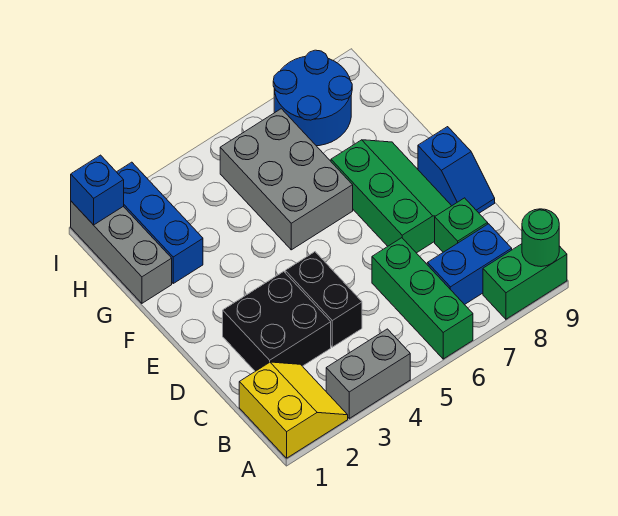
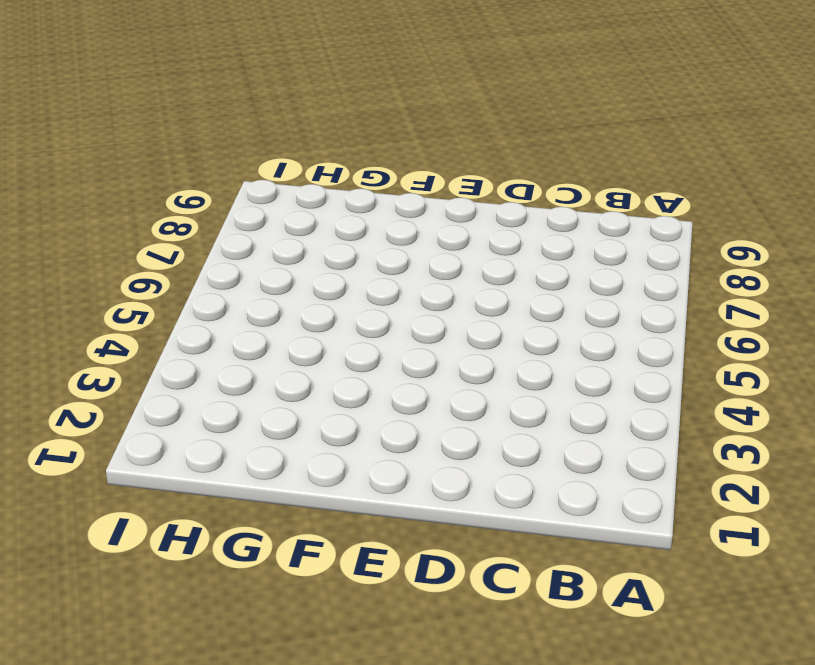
none -> yellow 2x2 slope [239,362,348,458]
none -> grey 1x2 brick [326,329,410,418]
none -> green 1x3 brick [372,238,473,359]

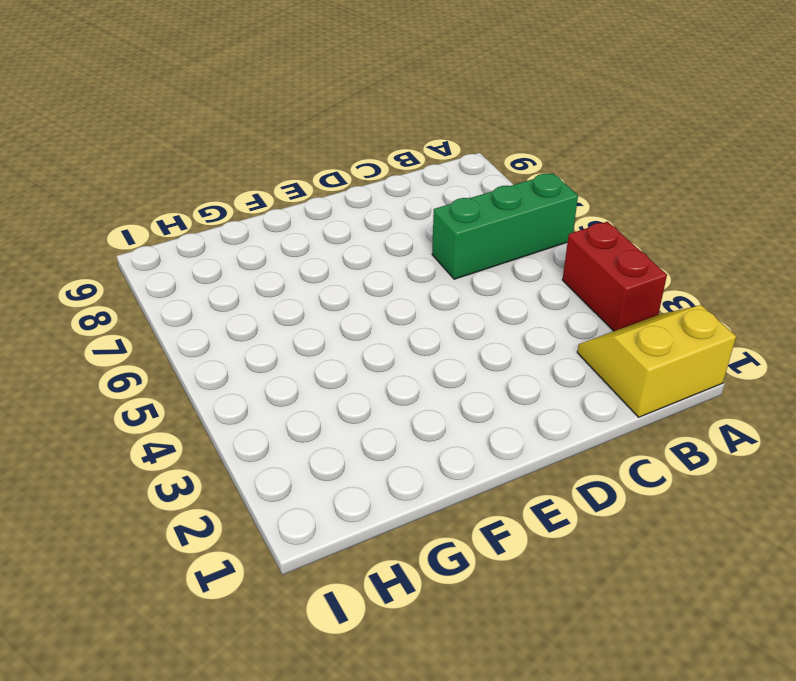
red 1x2 brick [562,222,667,331] -> grey 1x2 brick [326,329,410,418]
none -> green 1x2 brick [483,244,567,319]
none -> blue 1x2 brick [427,224,512,305]
none -> black 2x2 brick [223,271,331,371]

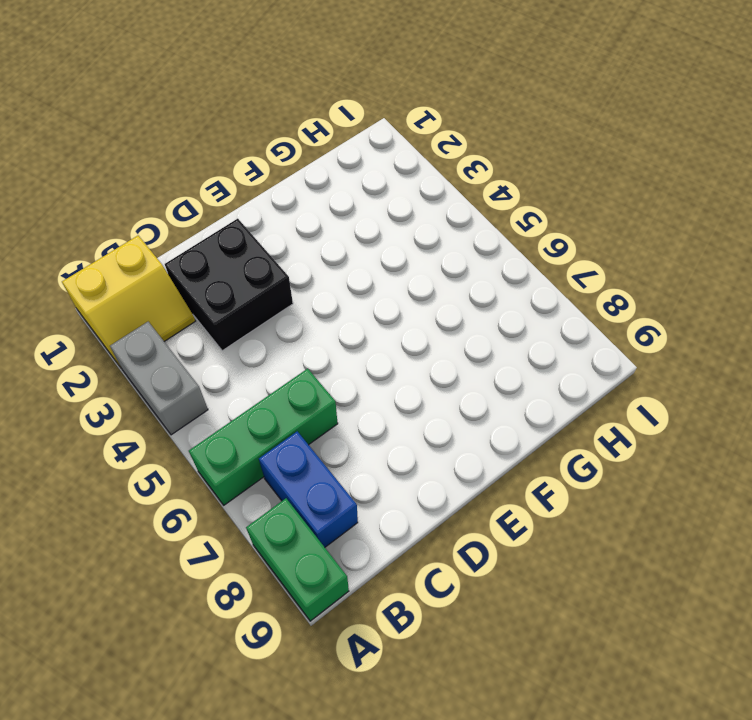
none -> black 1x2 brick [285,252,362,347]
none -> green 1x1 brick [435,198,488,252]
none -> green 2x3 slope [331,140,451,253]

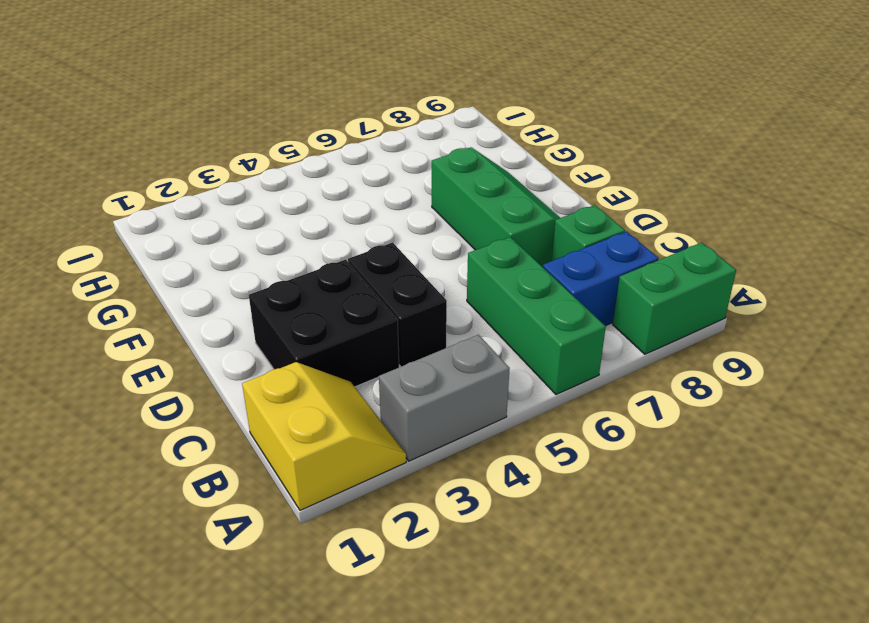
none -> blue 1x2 slope [418,127,495,213]
none -> grey 2x3 brick [220,109,353,250]
none -> grey 1x3 brick [71,201,172,303]

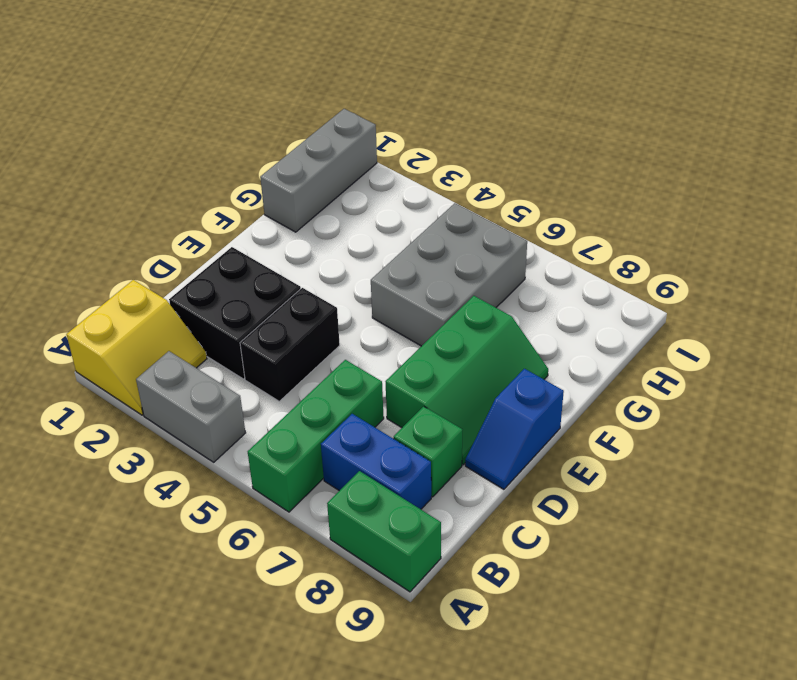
none -> blue 1x3 brick [117,162,203,283]
none -> blue 2x2 round brick [273,50,352,146]
none -> green 1x1 round brick [522,209,559,267]

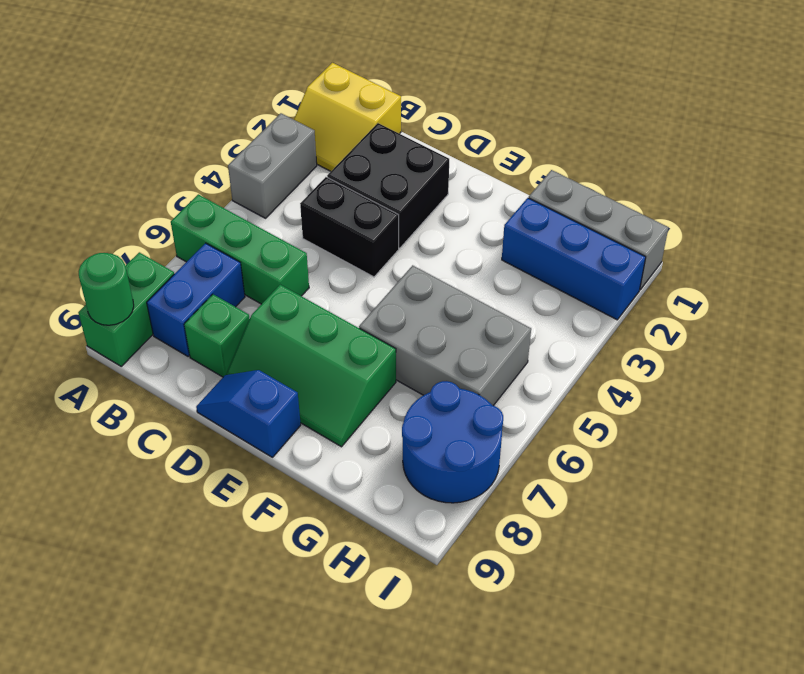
none -> blue 1x1 brick [71,155,124,225]

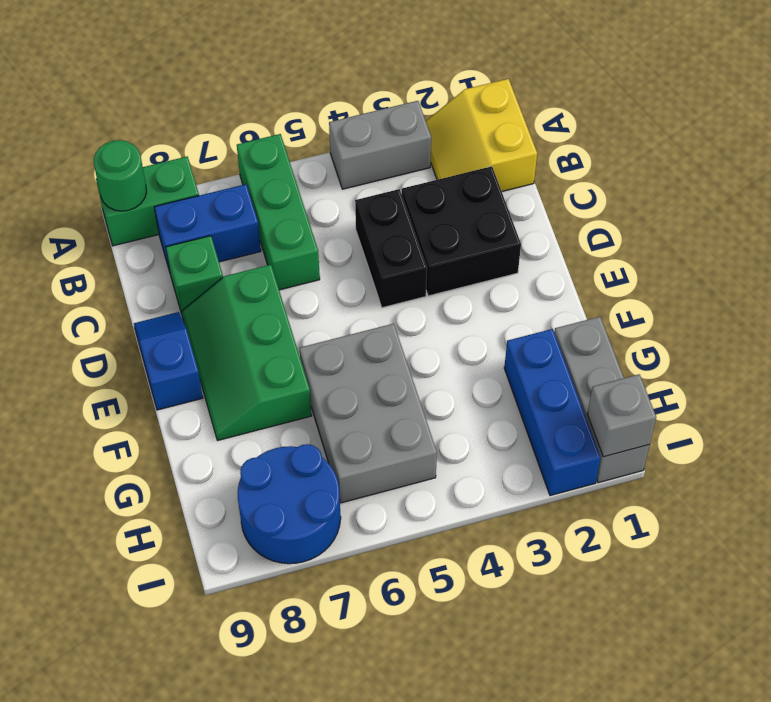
grey 1x1 brick [587,374,656,457] -> blue 1x1 brick [71,155,124,225]

